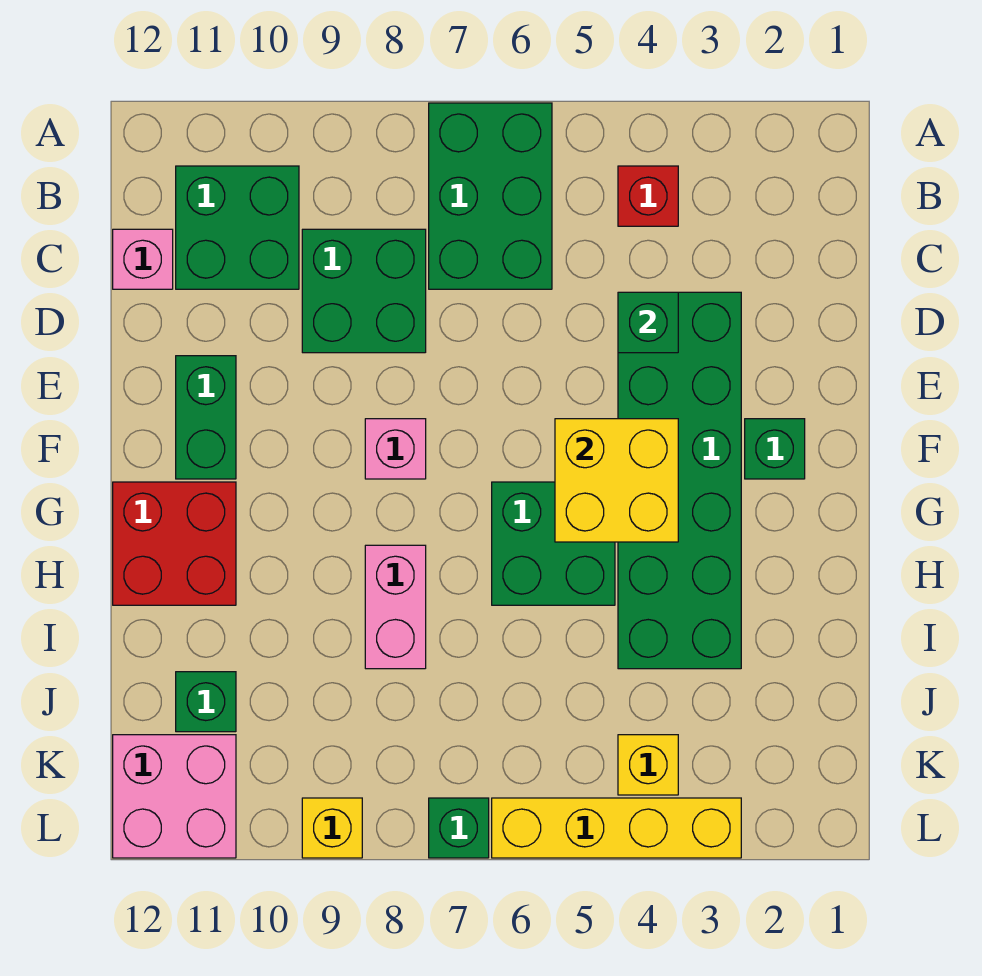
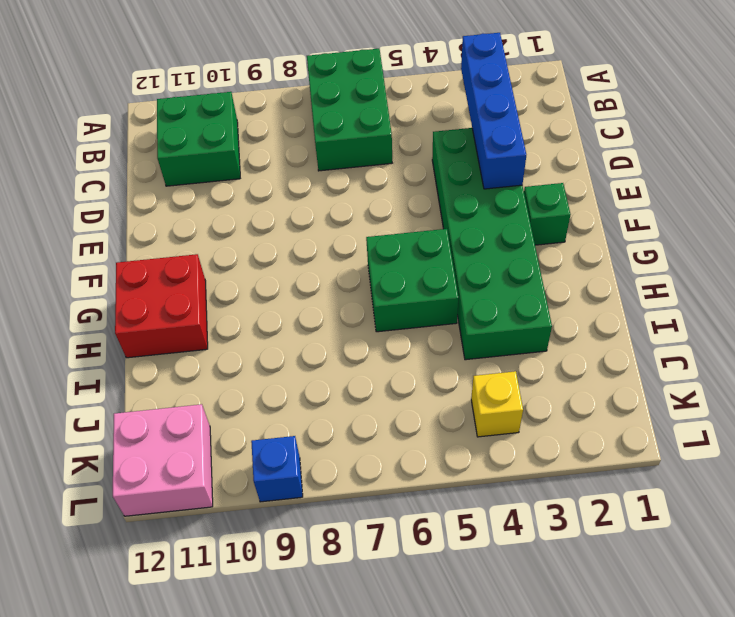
blue 1x4 brick [461,33,526,189] -> none
blue 1x1 brick [251,436,303,502] -> yellow 1x1 brick [302,798,362,858]
none -> red 1x1 brick [618,166,678,226]
none -> green 2x2 brick [302,229,426,353]
none -> pink 1x1 brick [113,229,173,289]

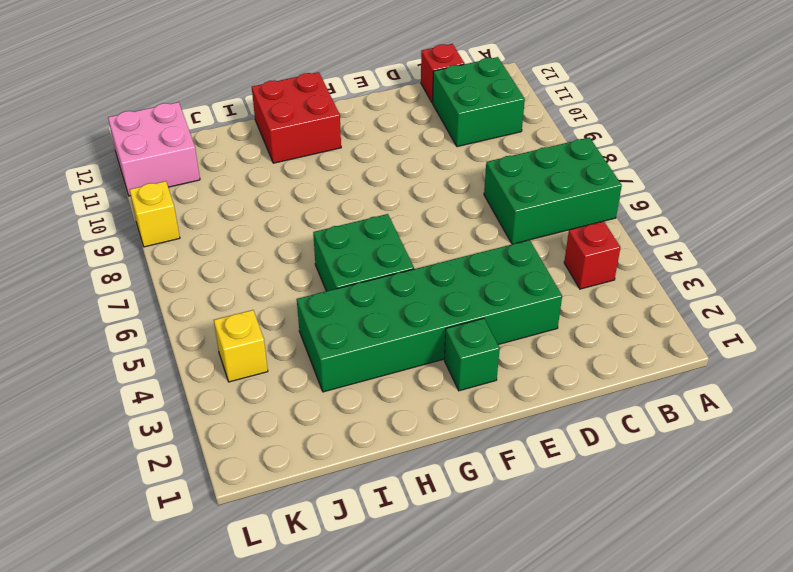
red 1x1 brick [421,44,464,103] -> pink 1x1 brick [113,229,173,289]
none -> green 2x2 brick [302,229,426,353]
none -> green 1x2 brick [176,356,236,479]
none -> pink 1x1 brick [365,419,426,479]

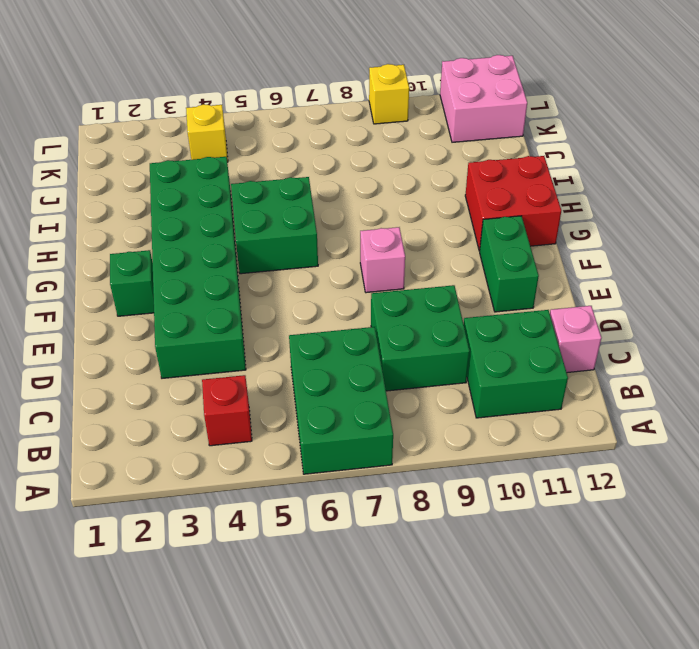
none -> pink 1x2 brick [365,545,426,669]
none -> green 1x1 brick [176,672,236,732]
none -> yellow 1x4 brick [492,798,741,858]

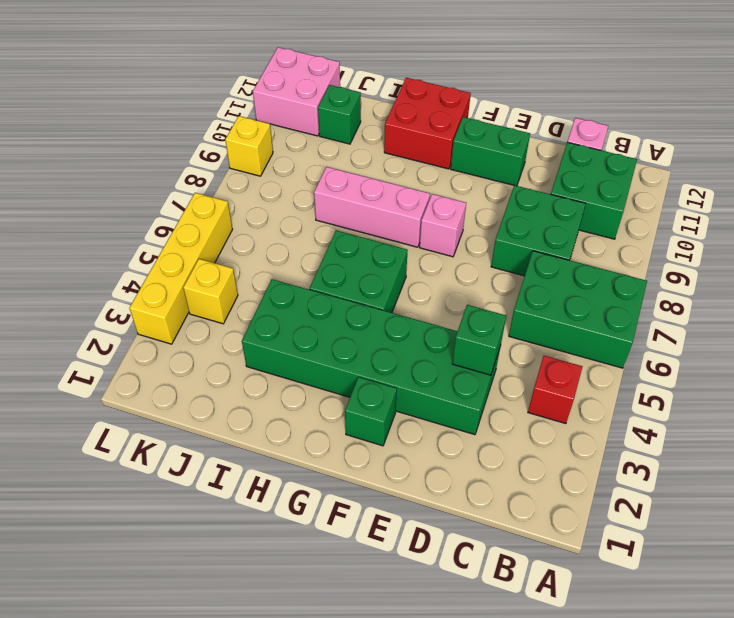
pink 1x3 brick [314,167,430,247] -> pink 1x2 brick [365,545,426,669]
none -> green 1x1 brick [429,798,489,858]
none -> yellow 2x2 brick [555,419,678,542]

